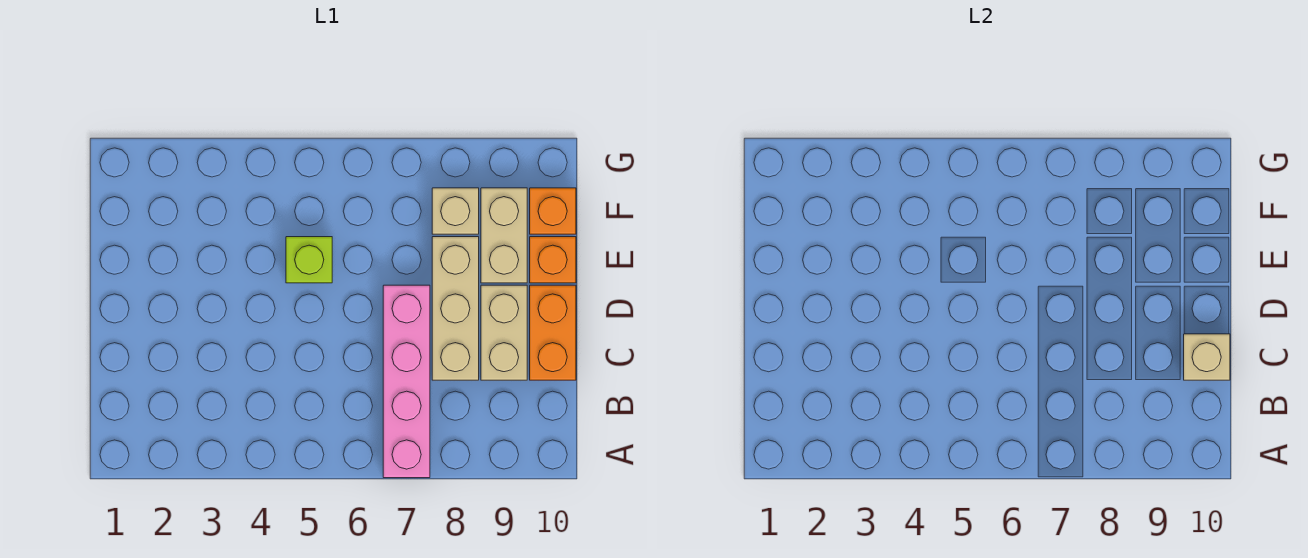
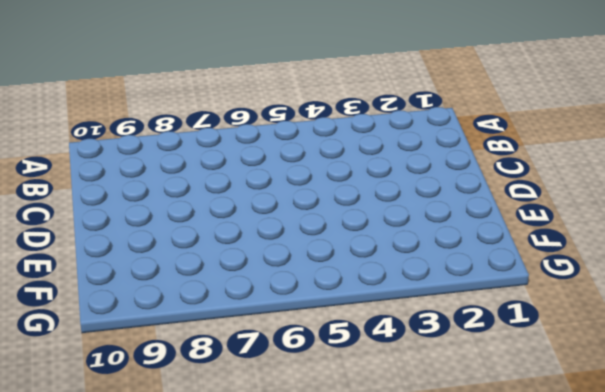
none -> pink 1x4 brick [383,285,430,478]
none -> tan 1x3 brick [432,237,479,380]

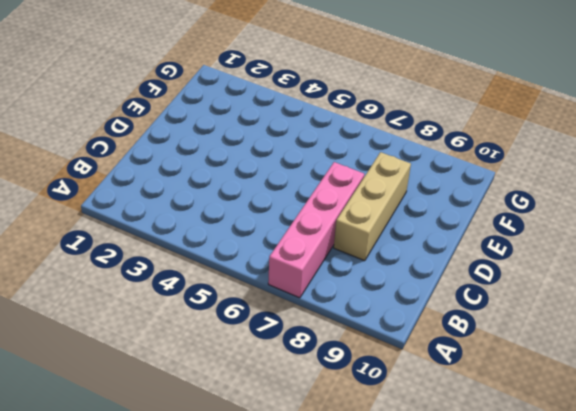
none -> tan 1x2 brick [481,285,527,380]
none -> orange 1x2 brick [530,285,576,380]

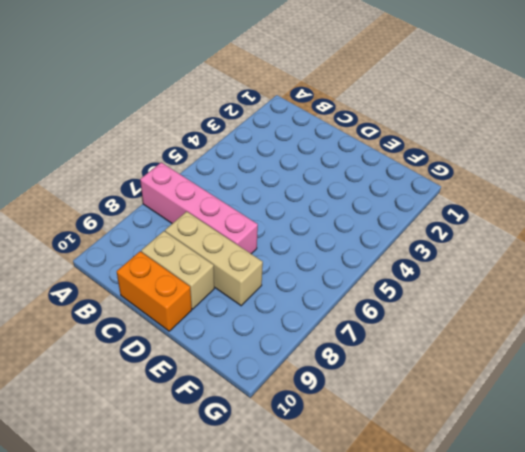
none -> lime 1x1 brick [286,237,332,283]
none -> tan 1x2 brick [481,188,527,283]

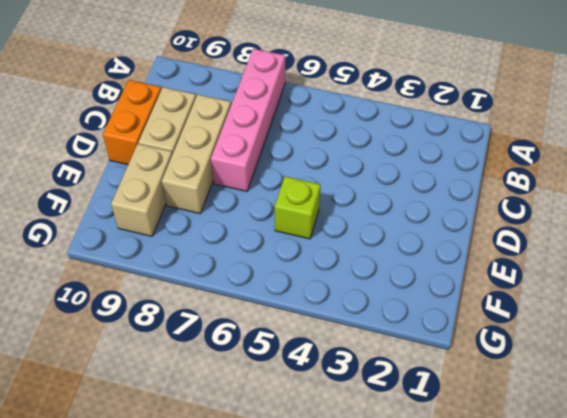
none -> orange 1x1 brick [530,237,576,283]
none -> tan 1x1 brick [432,188,479,234]

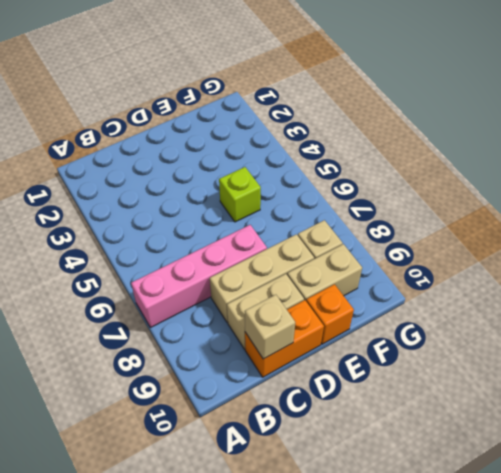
none -> orange 1x1 brick [530,188,576,234]

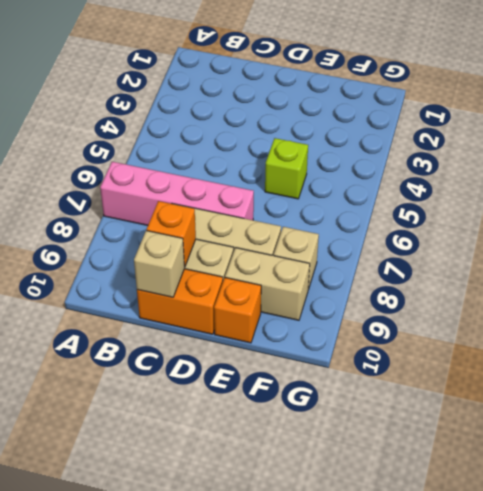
orange 1x1 brick [147,201,196,267] -> orange 1x1 brick moved to [530,188,576,234]

